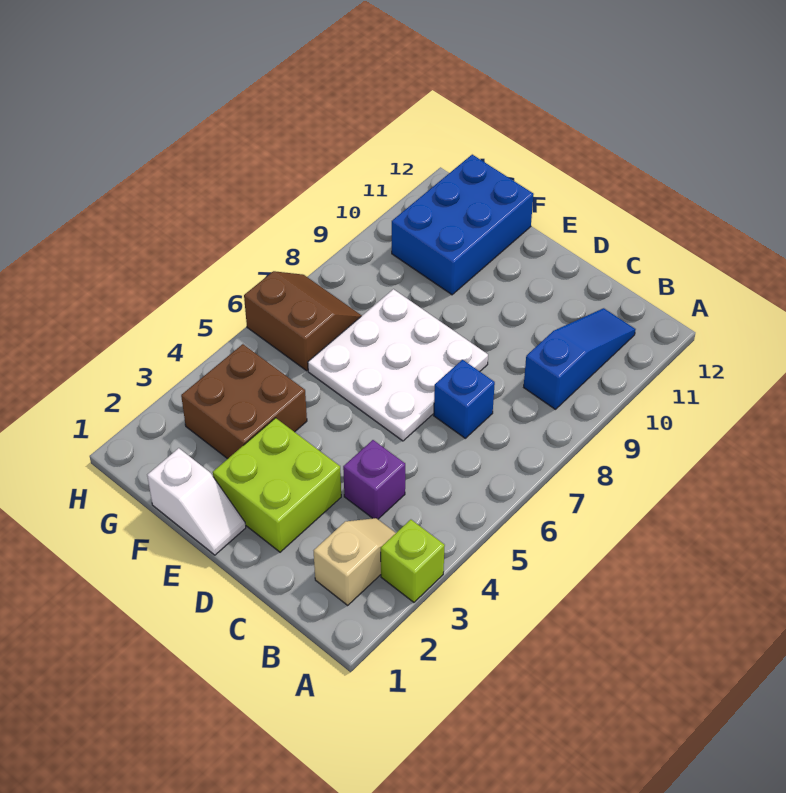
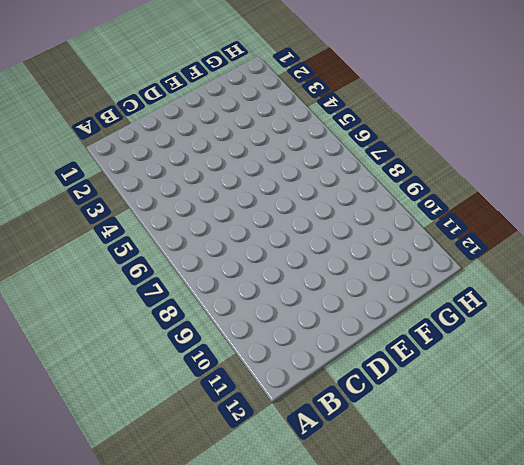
none -> lime 1x1 brick [381,520,445,602]
none -> tan 1x2 slope [314,518,396,605]

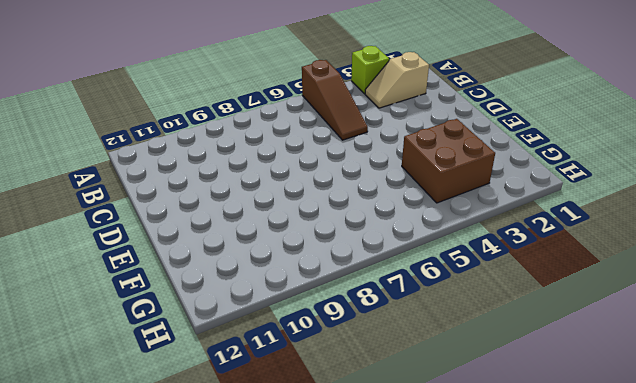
brown 1x3 slope [302,60,368,140] -> none
none -> blue 1x3 slope [524,308,636,409]
none -> purple 1x1 brick [343,440,405,519]

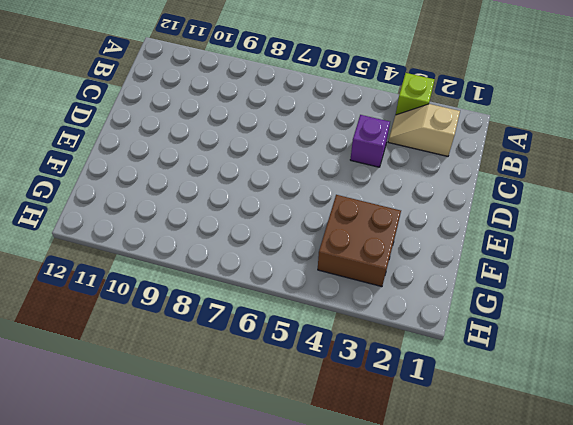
none -> blue 1x3 slope [524,308,636,409]
none -> blue 1x1 brick [434,360,495,438]

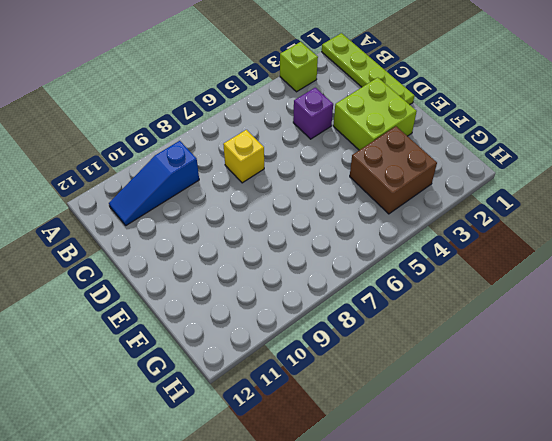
lime 1x4 plate [322,33,414,105] -> none
yellow 1x1 brick [223,130,264,183] -> blue 1x1 brick [434,360,495,438]
none -> tan 1x2 slope [314,518,396,605]
none -> white 3x3 plate [308,289,488,441]

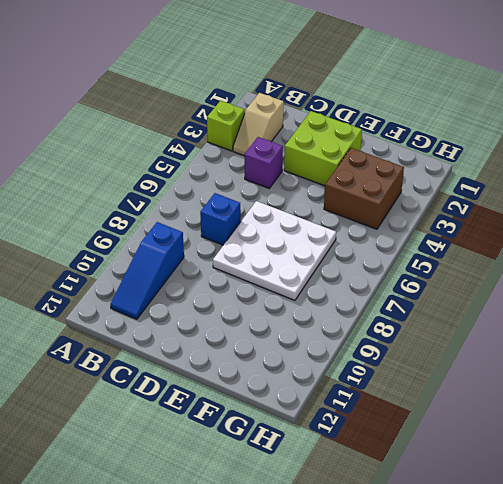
none -> white 1x2 slope [147,448,246,555]
none -> blue 2x3 brick [392,155,534,295]

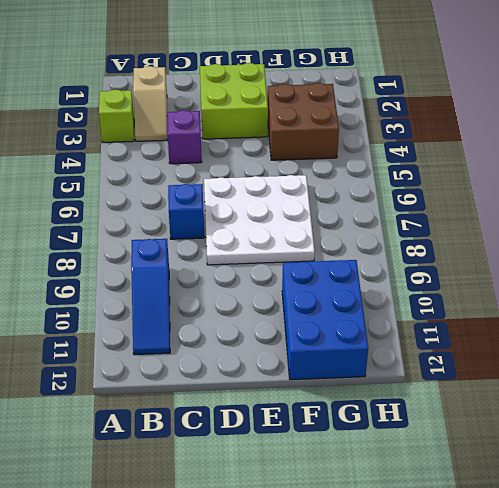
none -> white 1x2 slope [147,448,246,555]
none -> brown 2x2 slope [244,271,362,371]

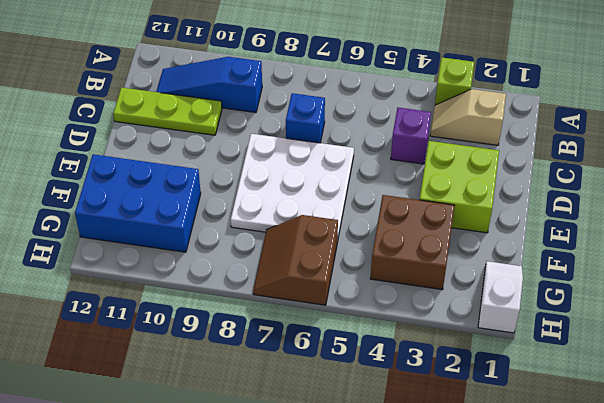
lime 1x3 plate [113,87,222,135] -> none
white 1x2 slope [478,261,523,333] -> white 1x2 slope moved to [147,448,246,555]

